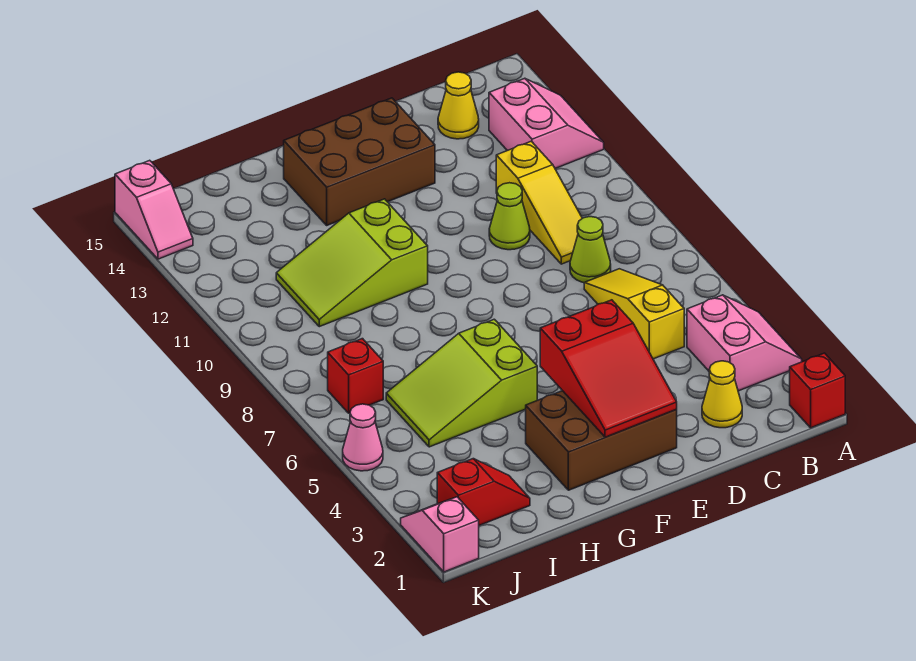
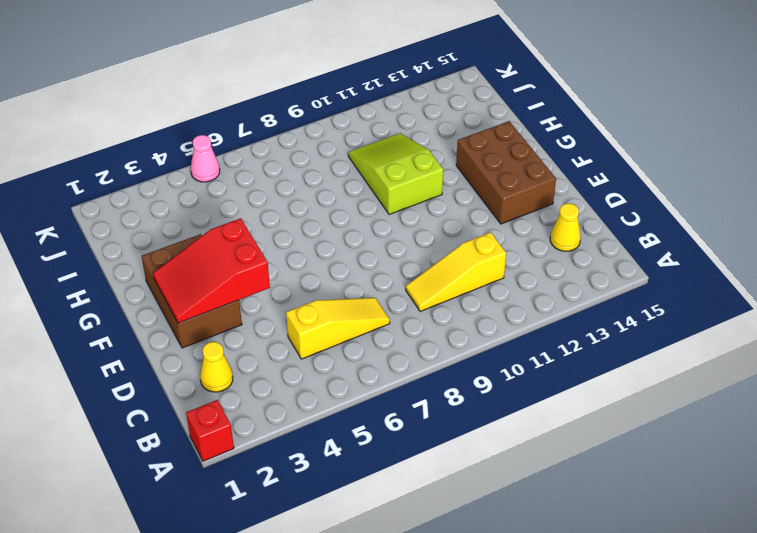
none -> pink 2x2 slope [687,295,802,391]
none -> pink 2x2 slope [489,78,604,168]
none -> lime 1x1 cone [570,217,611,283]

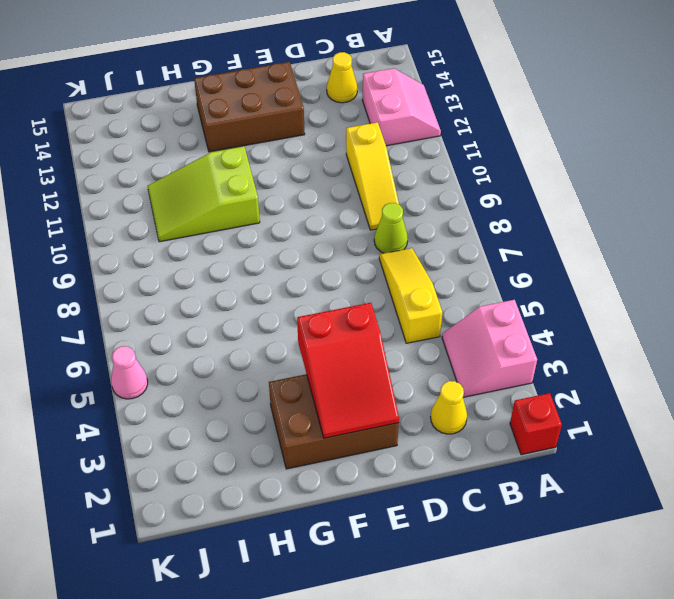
pink 2x2 slope [442,300,537,397] -> pink 2x2 slope turned to [687,295,802,391]
none -> lime 1x1 cone [489,183,530,250]
none -> lime 2x3 slope [386,319,537,447]
none -> red 1x2 slope [437,459,530,525]

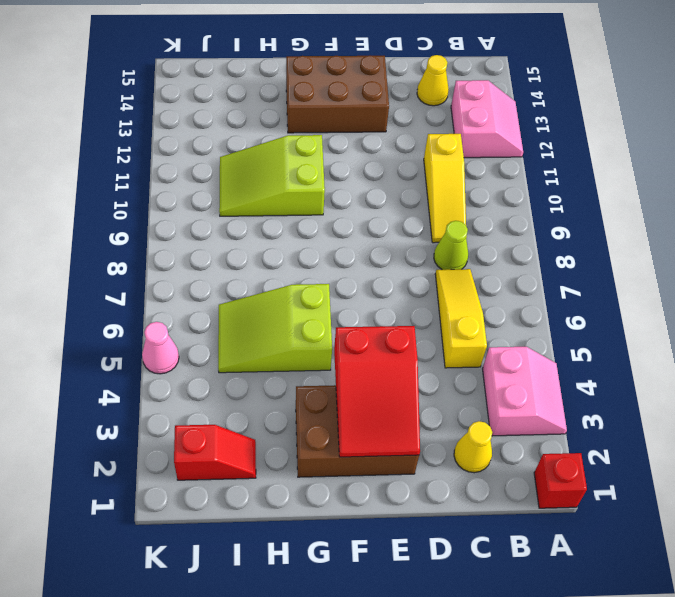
none -> lime 1x1 cone [489,183,530,250]
none -> red 1x1 brick [328,339,383,413]
none -> pink 1x2 slope [401,497,479,572]

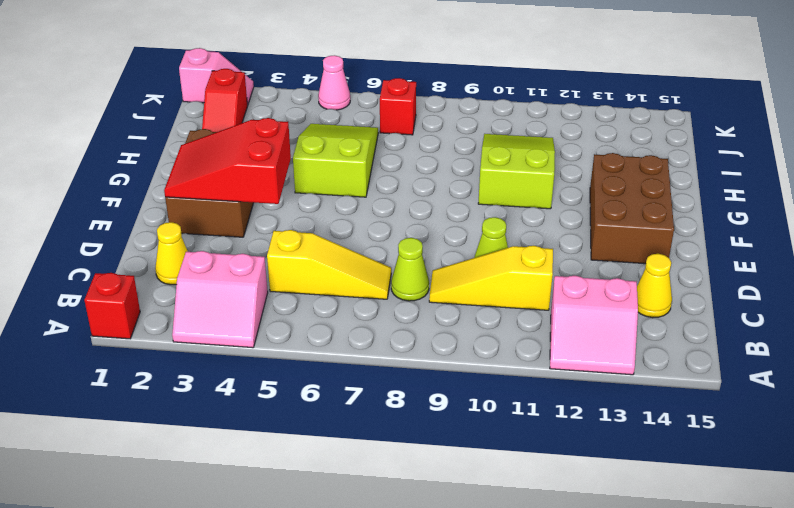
none -> pink 1x2 slope [115,160,193,259]

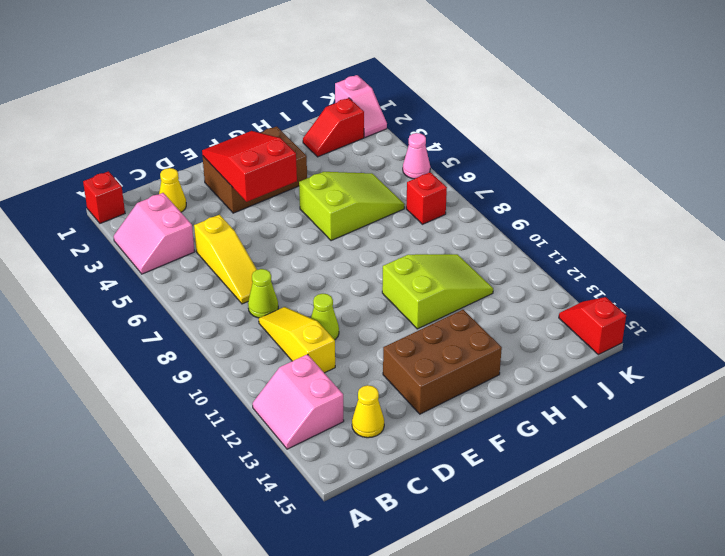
red 1x2 slope [559,297,626,355] -> pink 1x2 slope [115,160,193,259]

